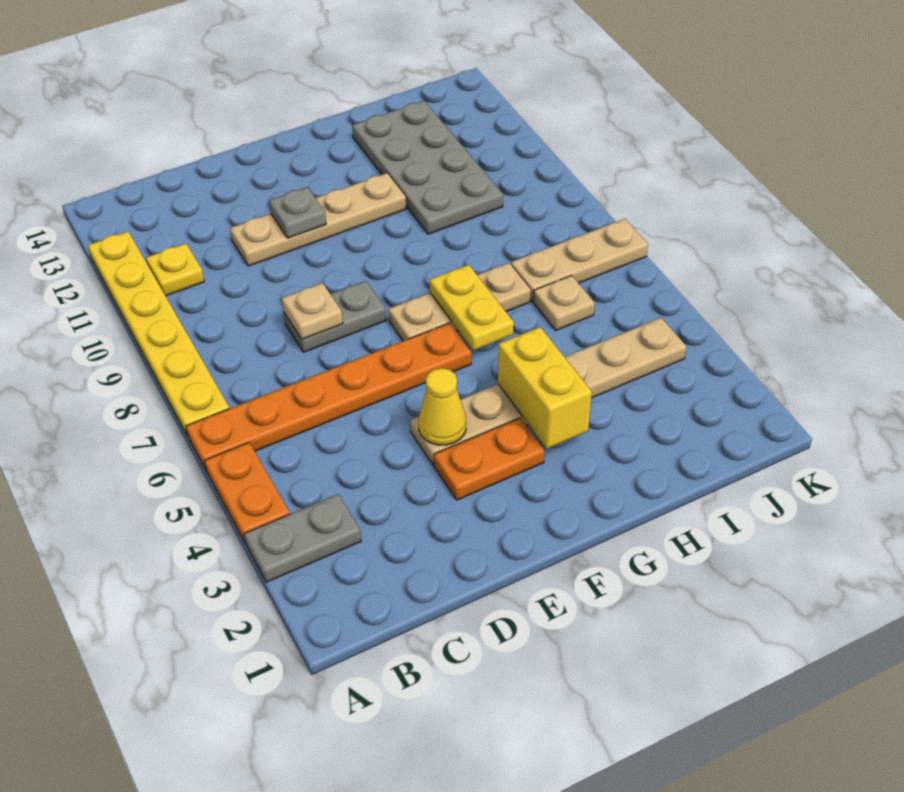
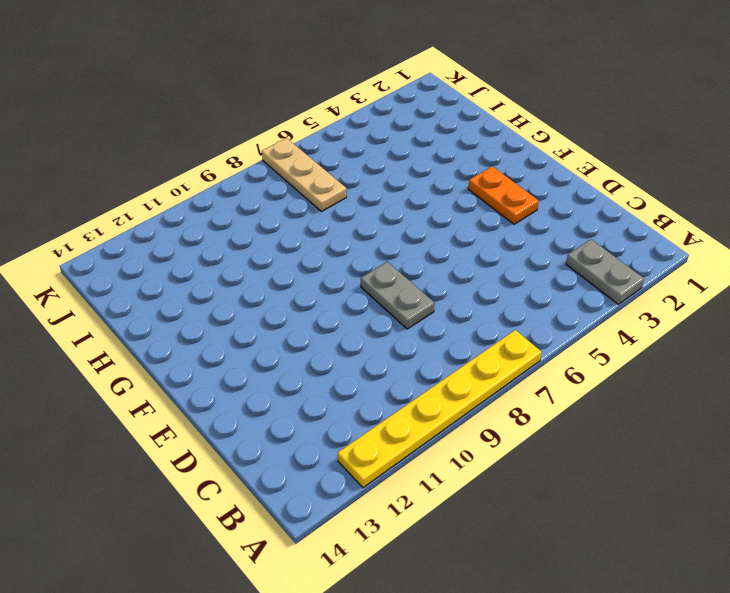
none -> orange 1x2 plate [204,443,290,544]
none -> orange 1x6 plate [186,323,471,471]
none -> yellow 1x1 plate [146,243,204,296]

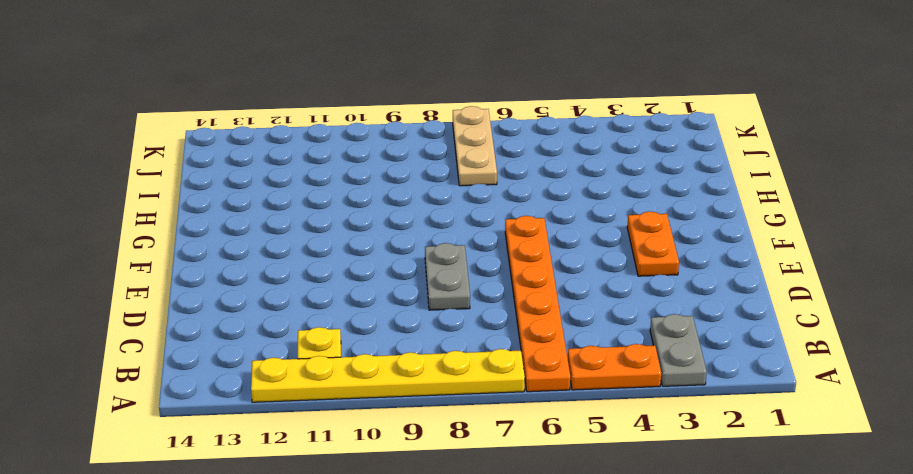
none -> tan 1x4 plate [230,173,406,266]
none -> tan 1x6 plate [410,318,686,465]
none -> tan 1x3 plate [388,263,531,341]

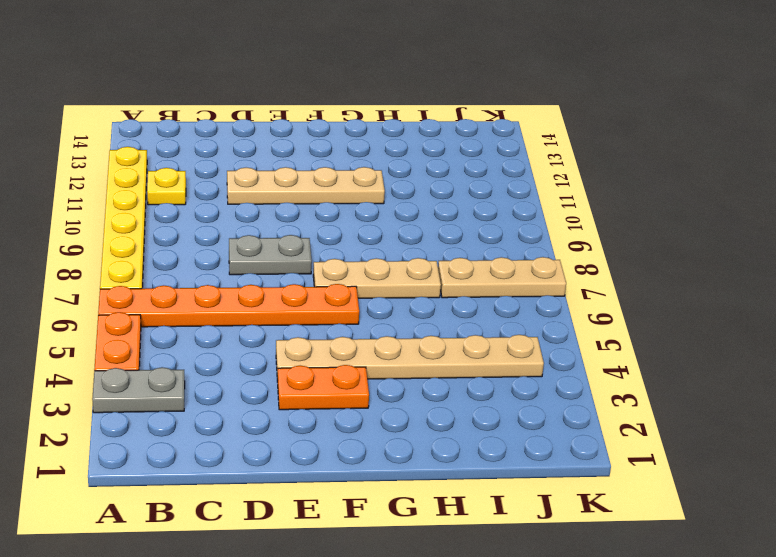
none -> grey 2x4 plate [352,101,503,234]
none -> tan 1x1 plate [533,275,595,330]
none -> tan 1x1 plate [282,283,343,339]

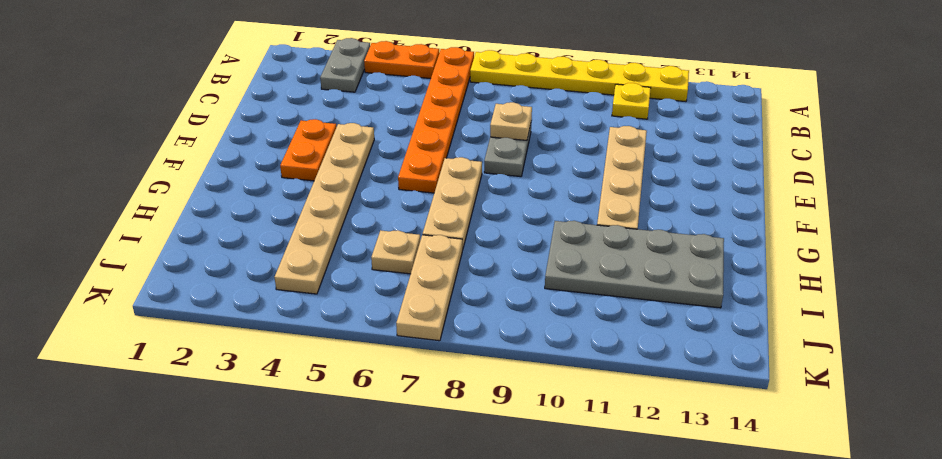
none -> yellow 1x1 cone [419,368,466,445]
none -> grey 1x1 plate [269,187,326,238]
none -> yellow 1x2 brick [498,327,592,449]

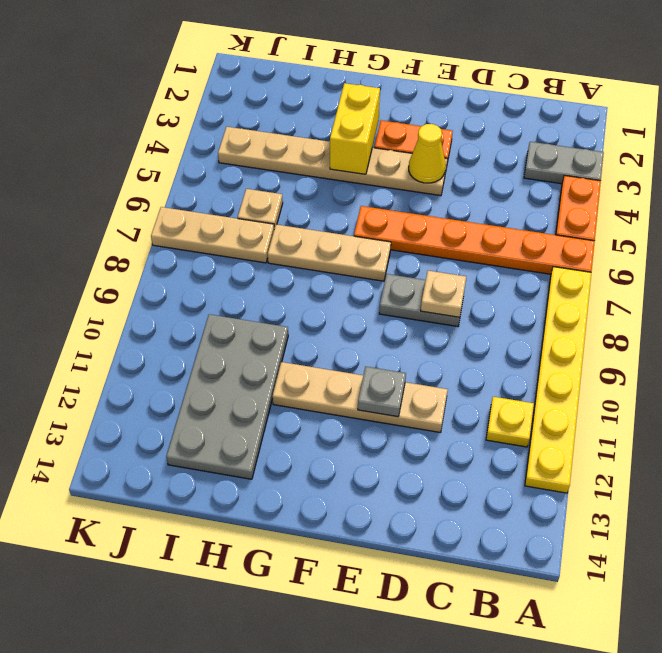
none -> yellow 1x2 plate [430,265,514,350]

